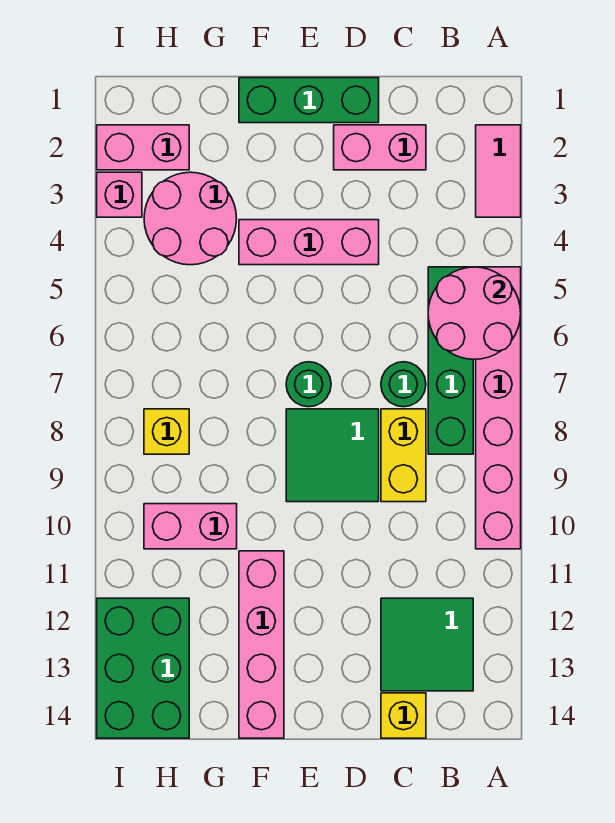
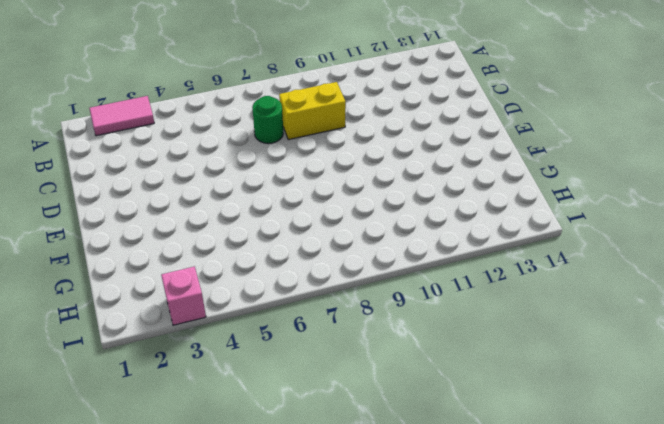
none -> pink 1x6 brick [476,267,521,549]
none -> green 1x4 brick [428,267,473,454]
none -> green 2x2 tile [381,598,473,691]

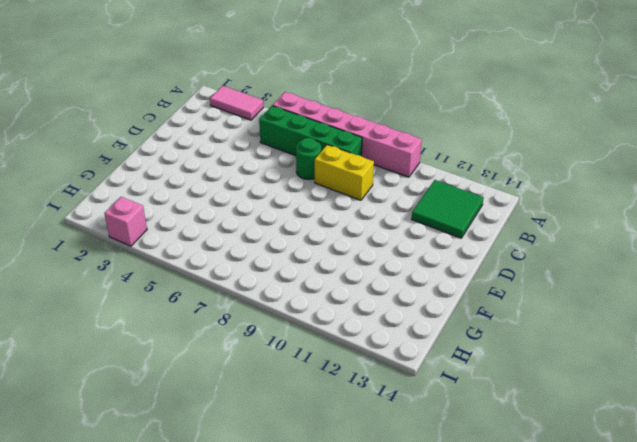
none -> pink 1x2 brick [334,125,426,170]
none -> yellow 1x1 brick [381,693,426,738]
none -> green 1x3 brick [239,78,379,123]

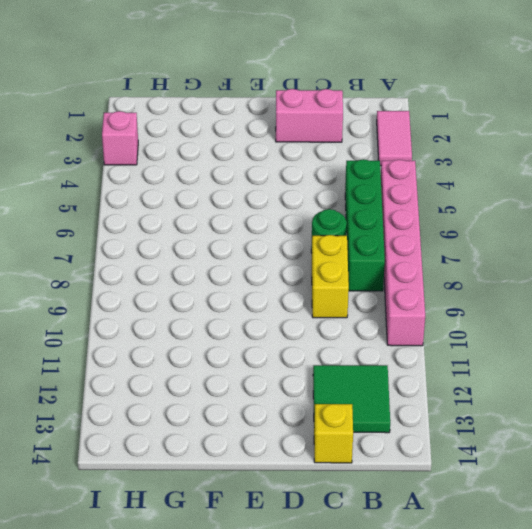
none -> green 1x3 brick [239,78,379,123]
none -> pink 1x3 brick [239,220,379,265]
none -> green 2x2 tile [286,409,379,502]

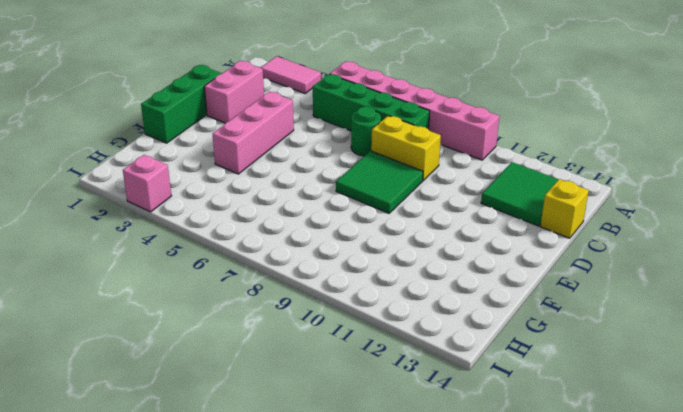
none -> green 1x1 round brick [286,362,331,407]
none -> pink 1x4 brick [239,551,284,738]
none -> pink 2x2 round brick [144,172,237,265]

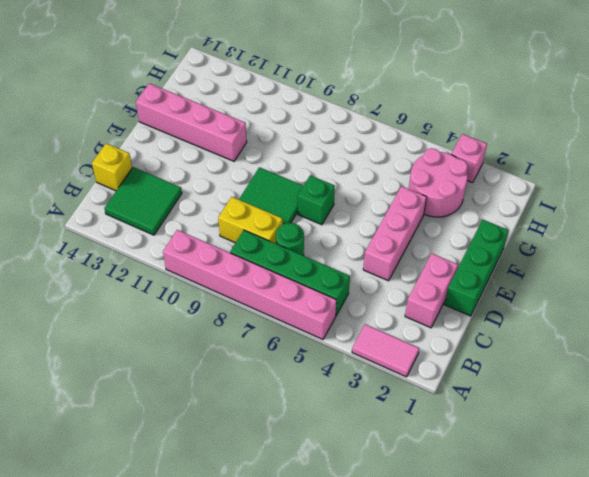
green 1x1 brick [298,175,335,225] -> green 1x1 round brick [286,362,331,407]
none -> pink 1x2 brick [144,504,237,549]
none -> pink 1x2 brick [97,125,189,170]
none -> yellow 1x1 brick [144,409,189,454]

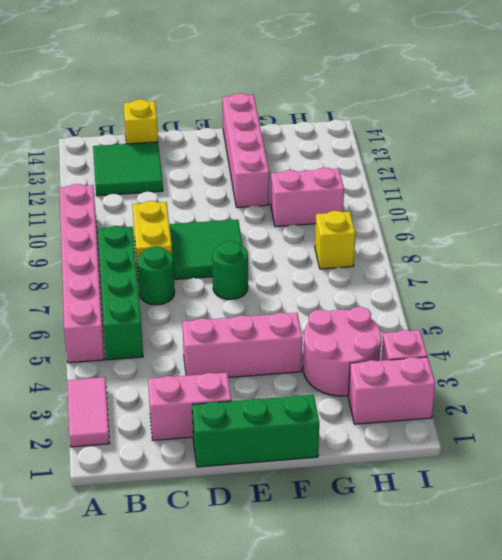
none -> green 2x3 brick [97,598,189,738]
none -> pink 2x2 round brick [428,267,521,359]

